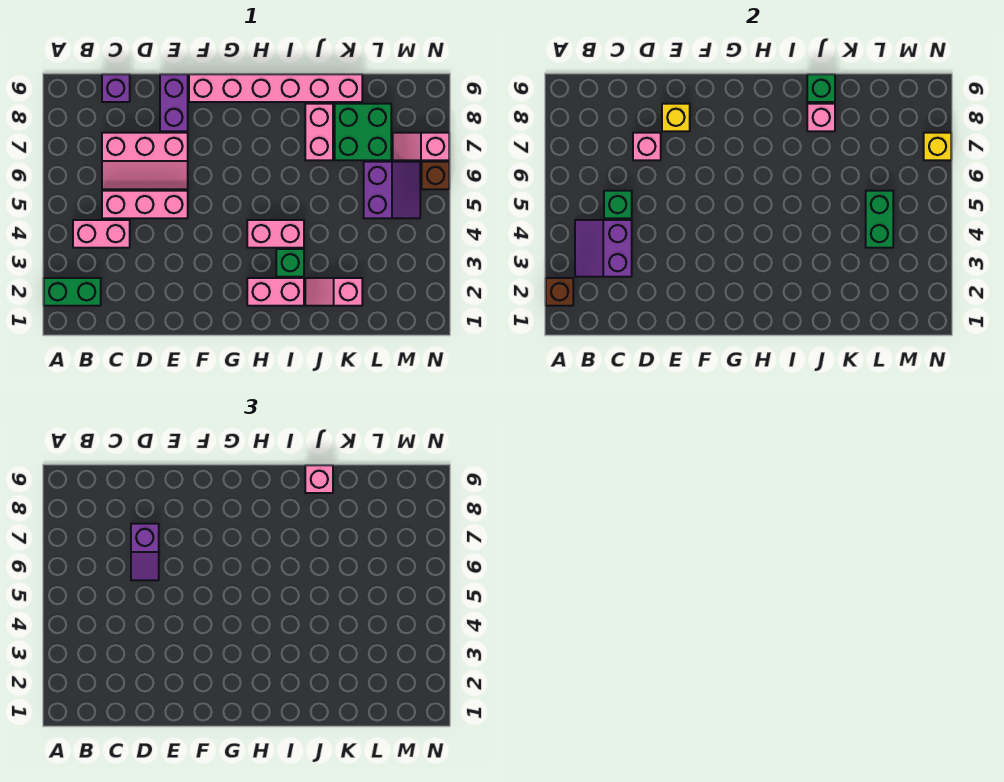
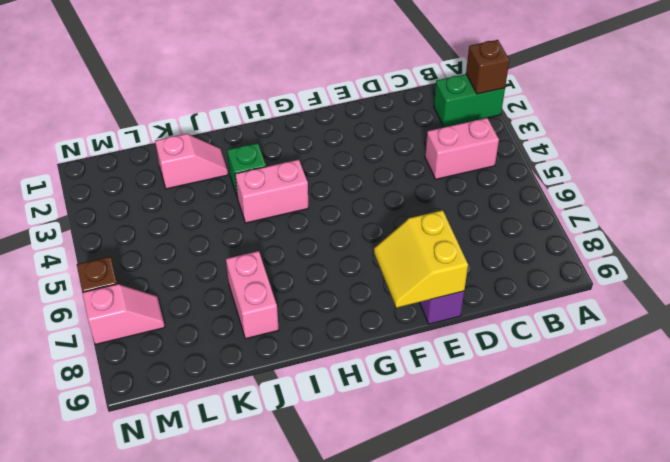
yellow 2x2 slope [374,210,468,308] -> yellow 1x1 brick [662,104,690,131]
none -> pink 1x3 brick [102,191,188,218]
none -> pink 2x3 slope [102,133,188,189]
none -> purple 1x1 brick [102,74,130,102]

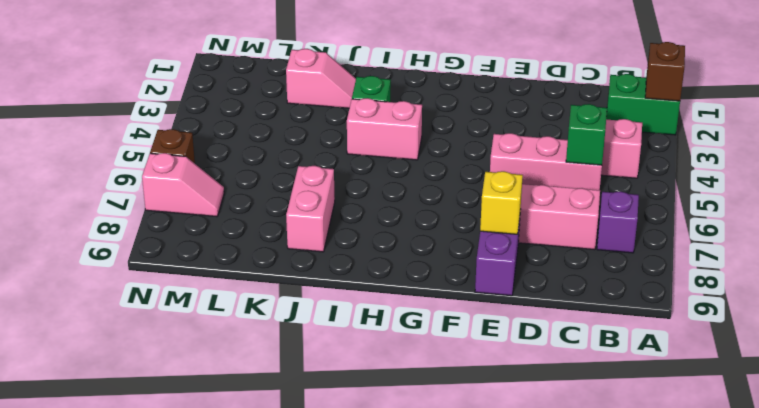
purple 1x1 brick [597,191,639,253] -> purple 1x1 brick moved to [102,74,130,102]
none -> pink 1x6 brick [189,74,362,102]
none -> pink 1x2 brick [247,278,304,306]
none -> green 2x2 brick [335,104,391,160]

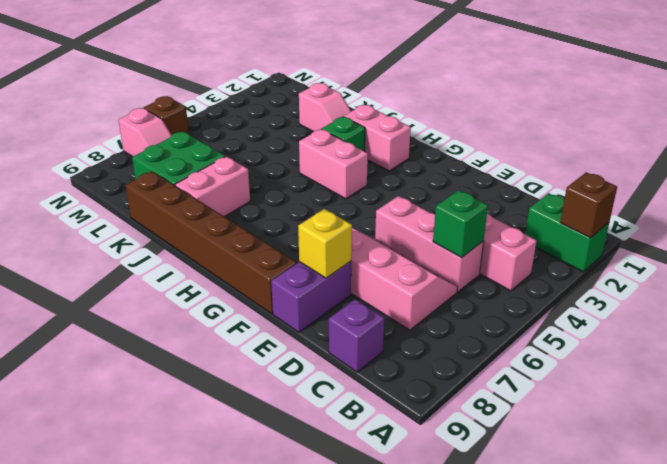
brown 1x6 brick [125,171,297,314] -> pink 1x6 brick [189,74,362,102]
none -> purple 2x2 slope [364,162,420,218]
none -> purple 2x2 slope [575,220,632,277]
none -> pink 1x1 brick [633,133,661,160]

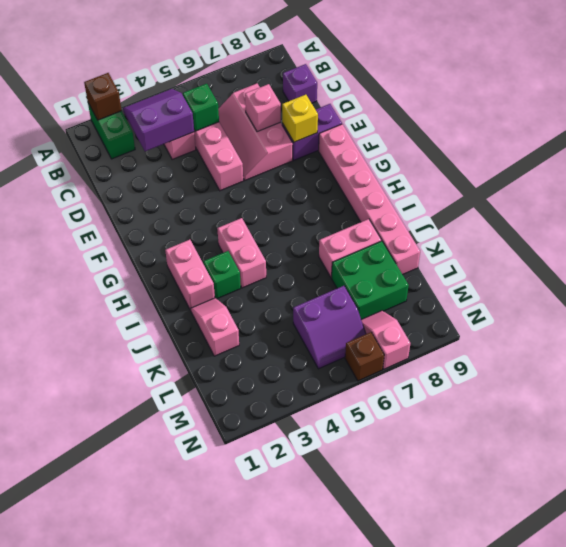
none -> pink 1x1 brick [807,104,835,131]
none -> green 1x1 brick [807,74,835,102]
none -> green 1x2 brick [866,191,893,248]

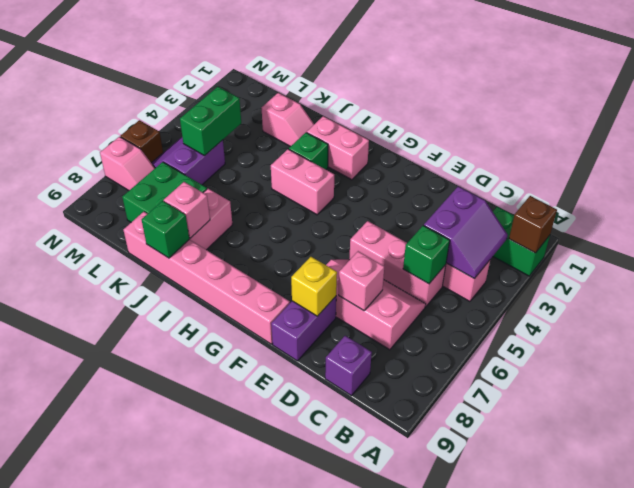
none -> yellow 1x1 brick [924,133,951,160]
none -> purple 1x2 slope [131,524,159,580]
none -> pink 1x1 brick [305,465,333,493]

